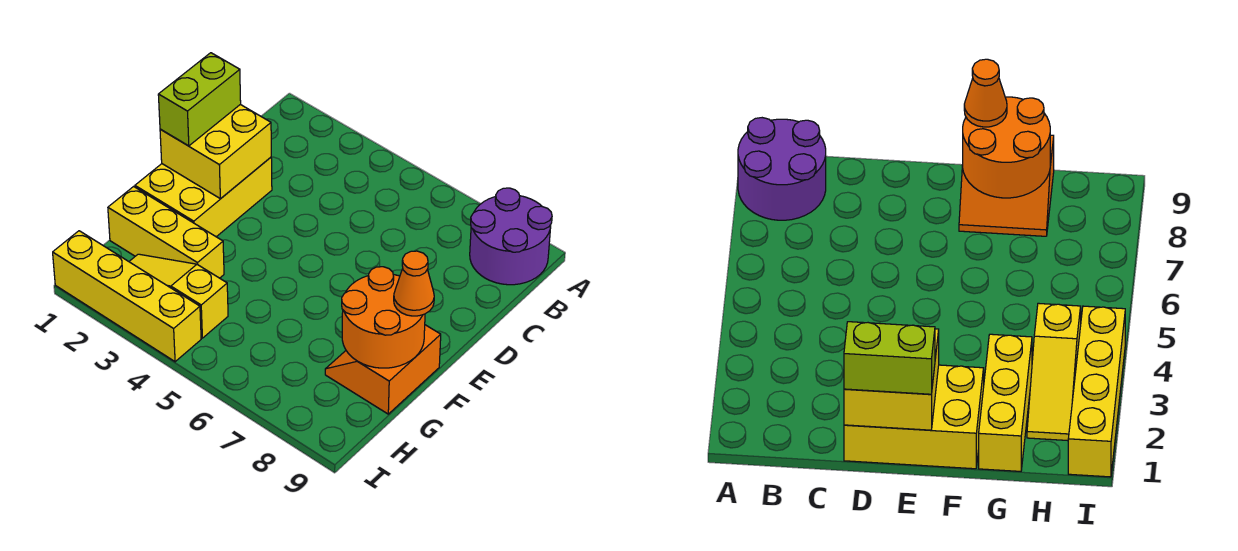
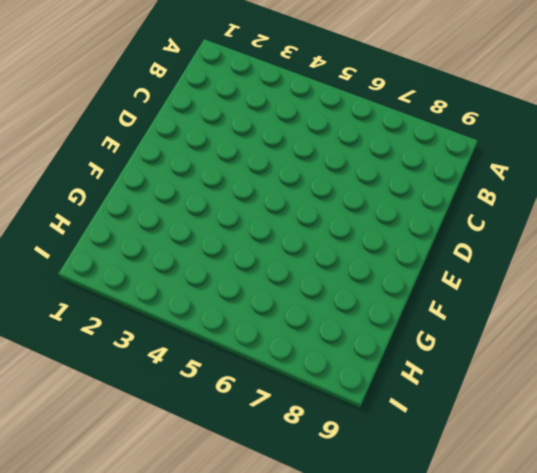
none -> purple 2x2 round brick [470,188,552,285]
none -> yellow 2x3 brick [135,157,272,237]

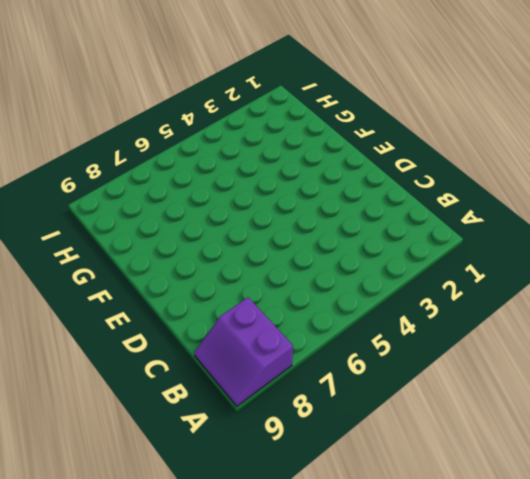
purple 2x2 slope [194,297,293,406] -> purple 2x2 round brick [470,188,552,285]
none -> yellow 2x3 brick [135,157,272,237]
none -> orange 2x2 slope [325,325,441,414]

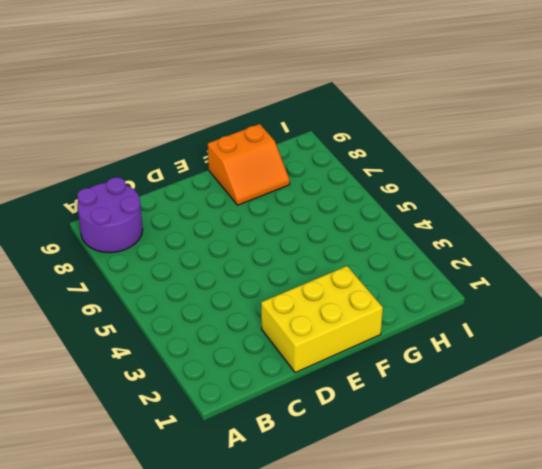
none -> yellow 1x3 brick [108,187,224,278]
none -> yellow 1x3 slope [129,254,228,338]

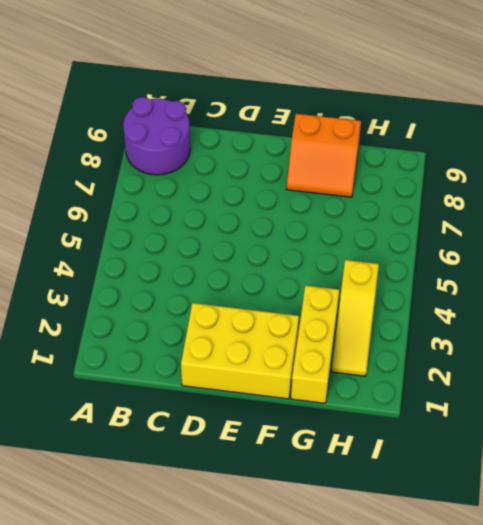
none -> yellow 1x4 brick [53,231,201,362]
none -> yellow 2x2 brick [160,105,271,199]

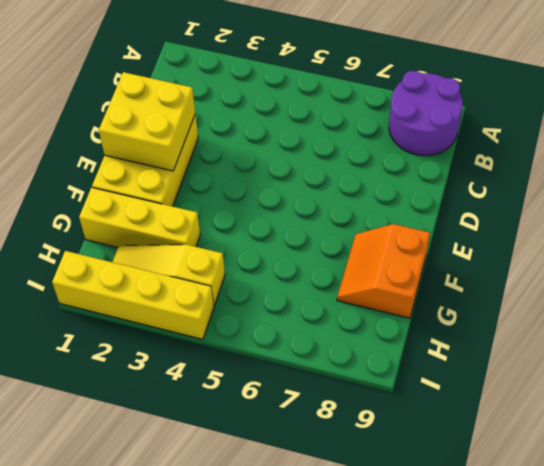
none -> orange 2x2 round brick [342,267,425,368]
none -> lime 1x2 brick [158,53,241,146]

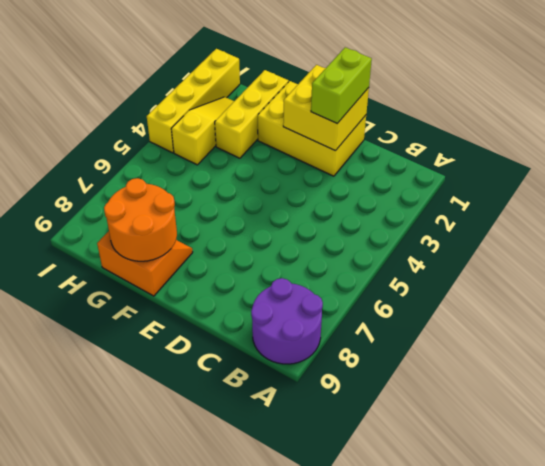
lime 1x2 brick [311,47,372,123] -> lime 1x2 brick turned to [158,53,241,146]
none -> orange 1x1 cone [394,251,434,316]

